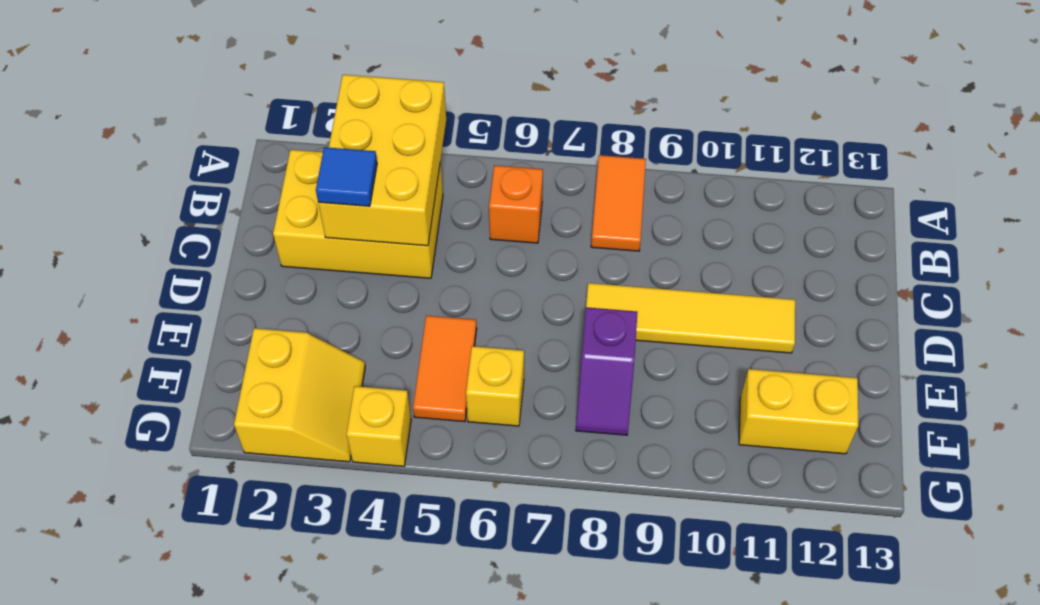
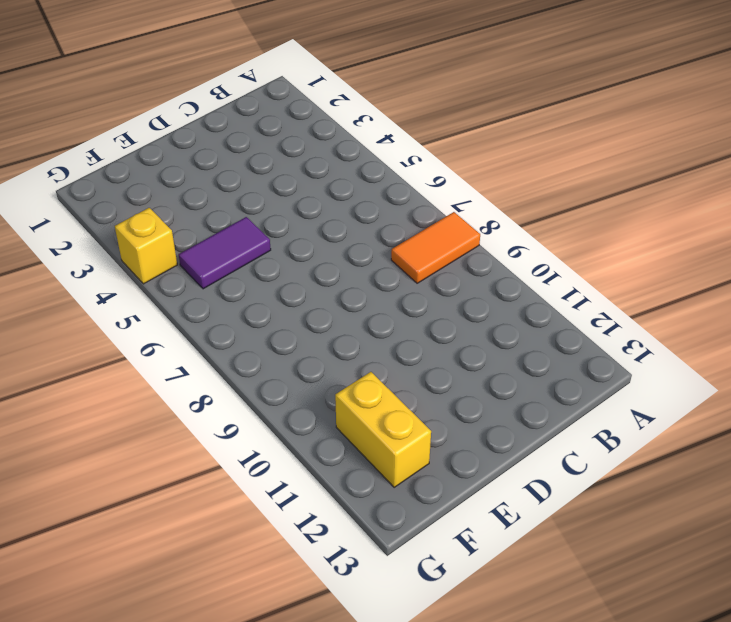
purple 1x2 tile [179,217,271,289] -> orange 1x2 tile [413,316,477,422]
none -> yellow 2x3 brick [273,150,443,278]
none -> orange 1x1 brick [489,165,543,243]
none -> yellow 1x4 tile [586,283,795,353]

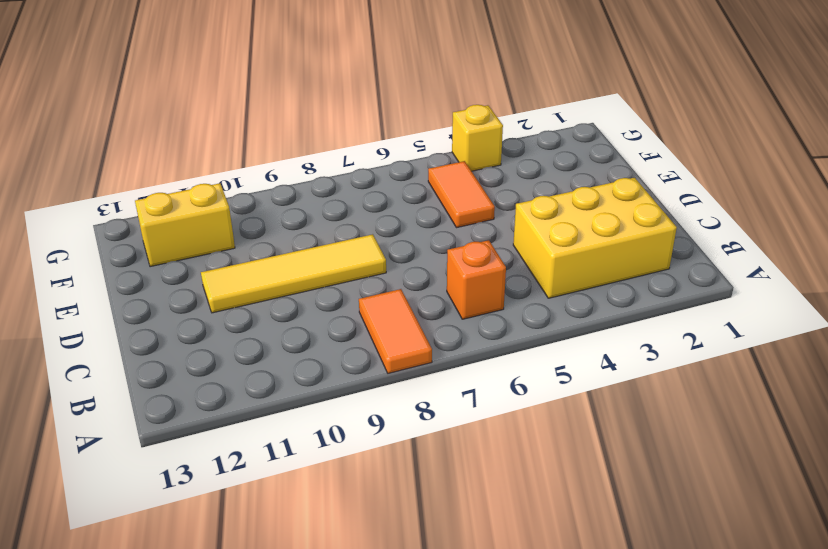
none -> purple 1x2 slope [576,307,637,435]
none -> yellow 2x2 slope [234,328,365,462]
none -> yellow 1x1 brick [466,346,524,426]

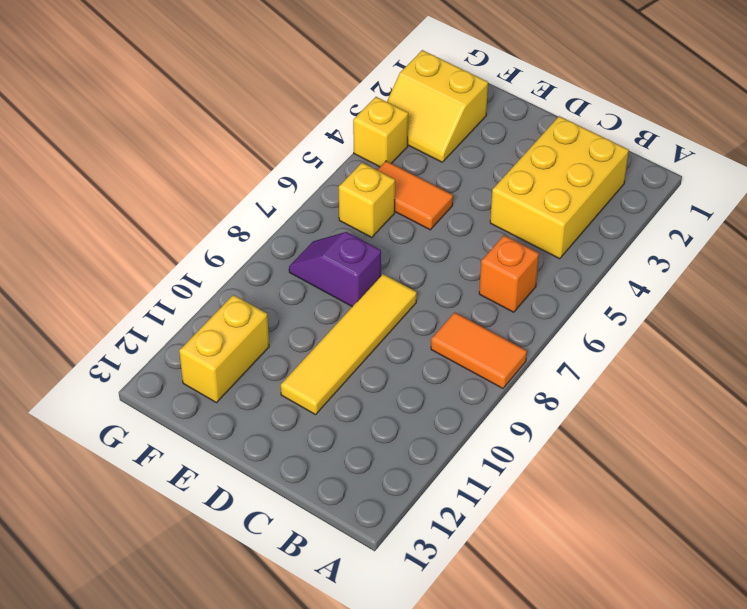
none -> yellow 2x3 brick [318,75,446,246]
none -> blue 1x1 tile [316,147,377,206]

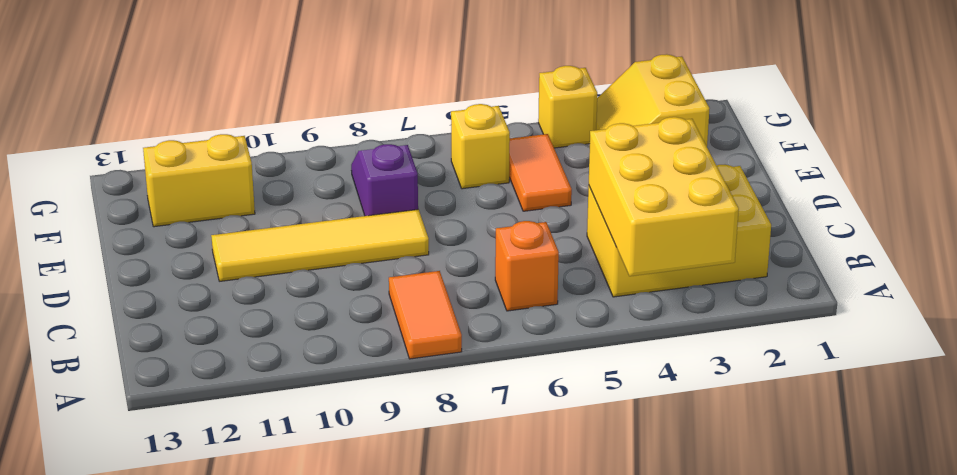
none -> blue 1x1 tile [316,147,377,206]

